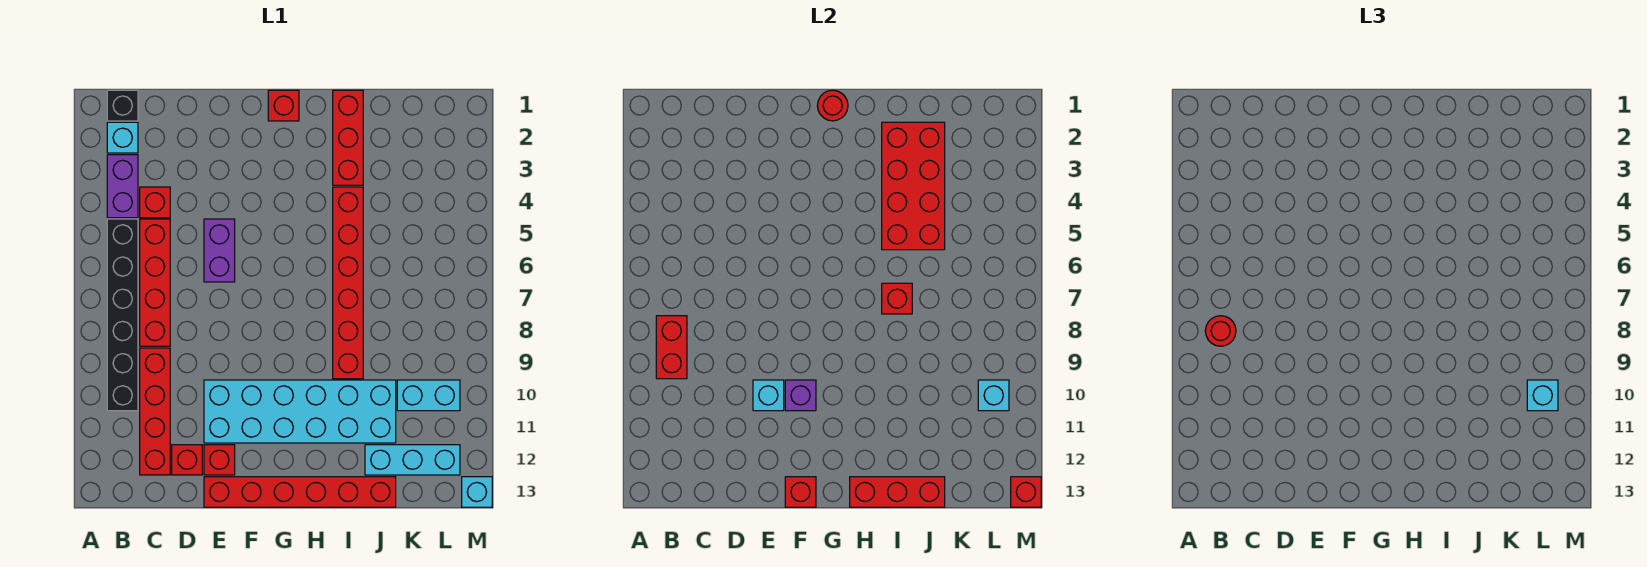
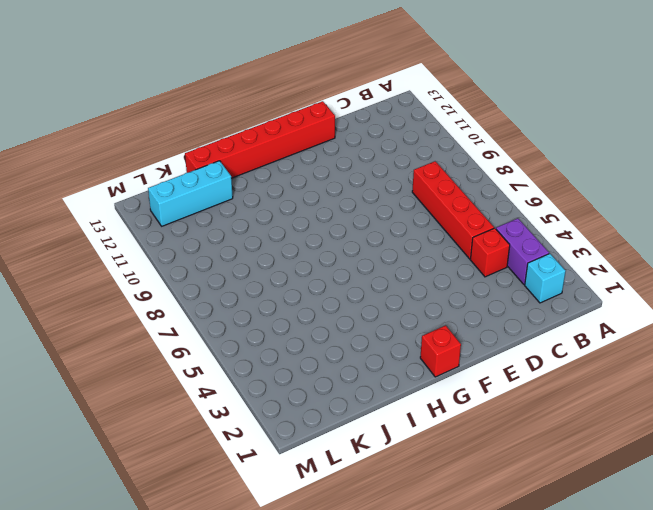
none -> black 1x1 brick [107,90,138,121]
none -> black 1x6 brick [107,219,138,411]
none -> red 1x4 brick [140,348,170,475]
none -> red 1x1 brick [172,445,202,475]

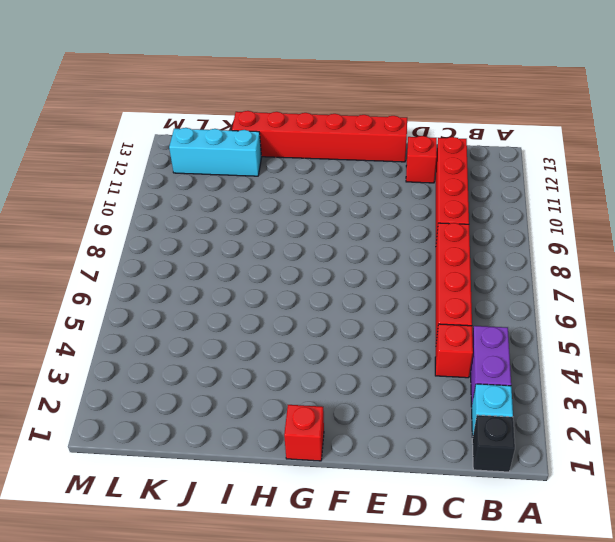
none -> black 1x6 brick [107,219,138,411]
none -> purple 1x2 brick [204,219,235,282]
none -> cyan 2x6 brick [204,380,396,443]
none -> red 1x1 brick [204,445,235,475]

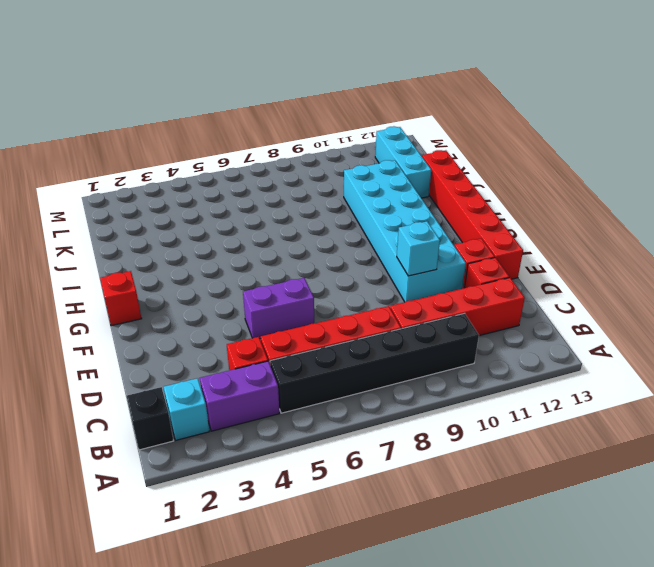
none -> red 1x3 brick [333,90,363,185]
none -> red 1x6 brick [333,187,363,379]
none -> cyan 1x2 brick [397,380,460,411]
none -> cyan 1x1 brick [462,477,492,507]

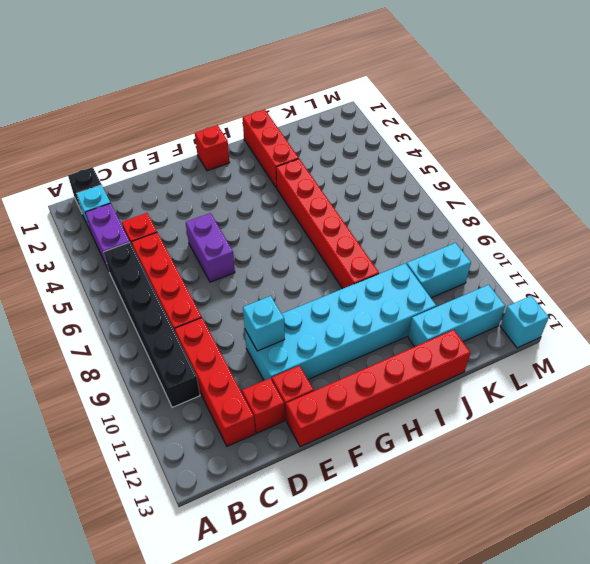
none -> red 1x2 brick [656,316,687,379]
none -> purple 1x1 brick [785,380,816,411]
none -> red 1x1 brick [785,477,816,507]
none -> red 1x1 round brick [817,90,848,121]

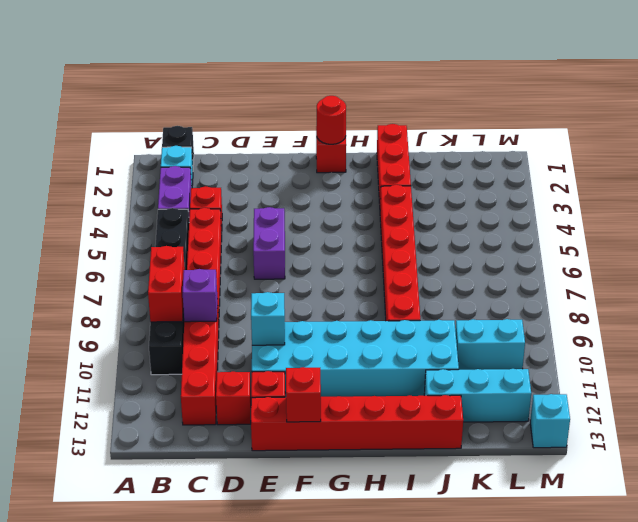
purple 1x1 brick [183,269,217,322] -> purple 1x1 brick moved to [785,380,816,411]
none -> red 1x3 brick [850,477,945,507]
none -> red 2x4 brick [882,122,945,250]
none -> red 1x1 brick [882,283,912,314]
none -> cyan 1x1 brick [978,380,1009,411]

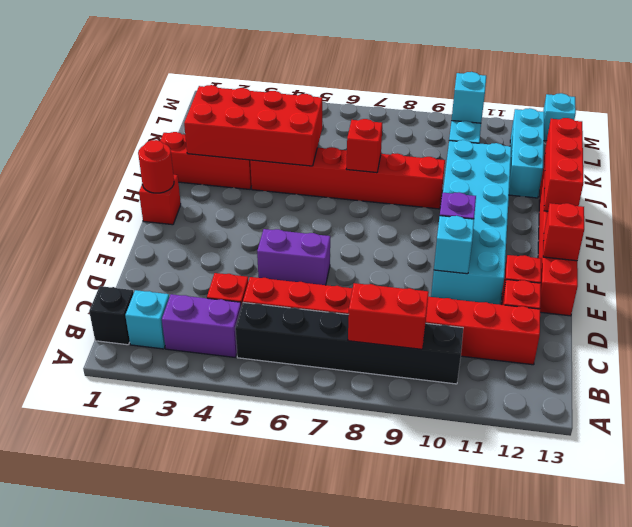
none -> red 1x1 brick [1011,477,1041,507]
none -> red 1x1 round brick [1205,316,1236,346]
none -> cyan 1x1 brick [1527,380,1558,411]

